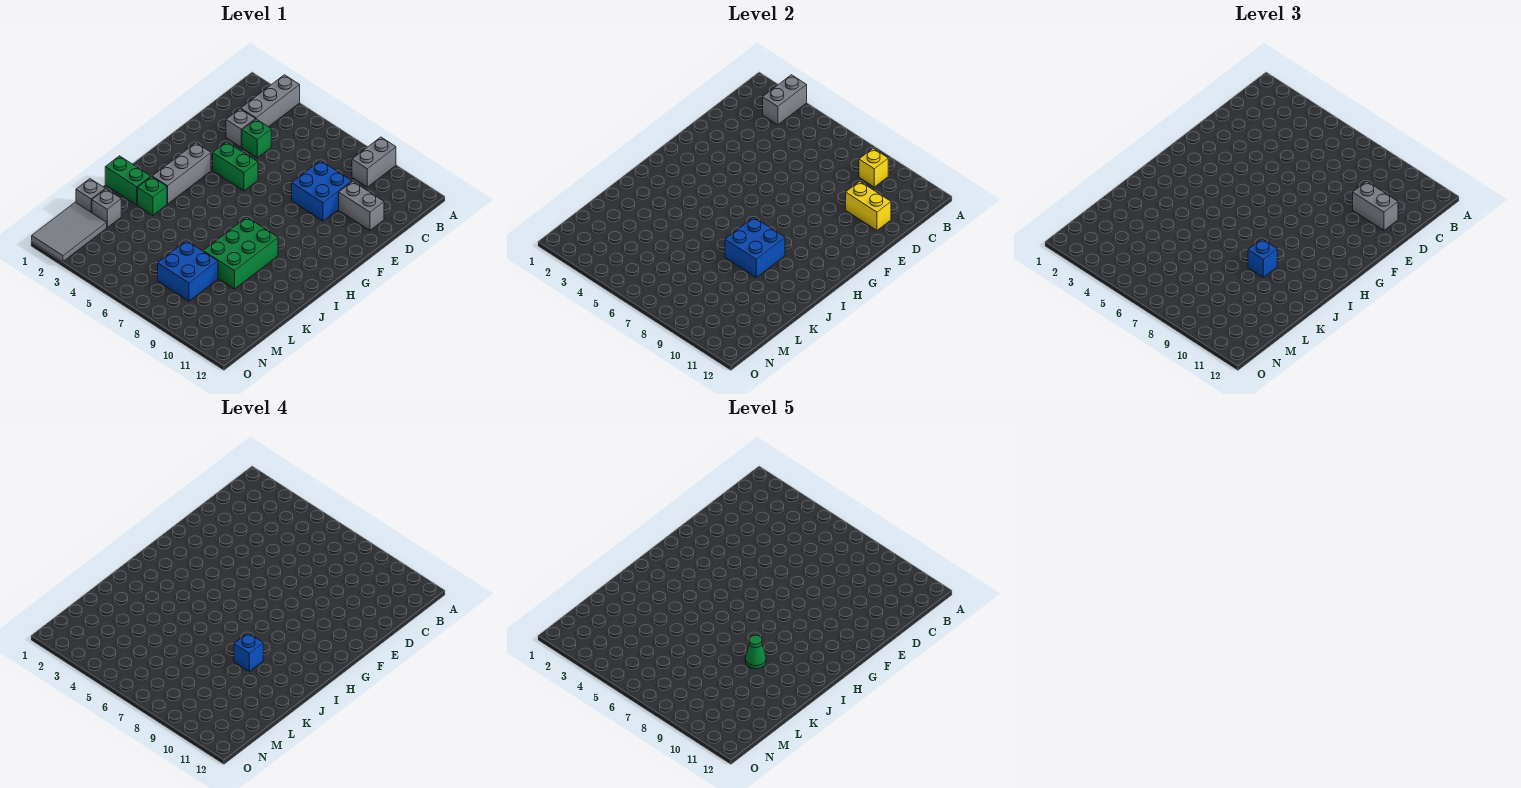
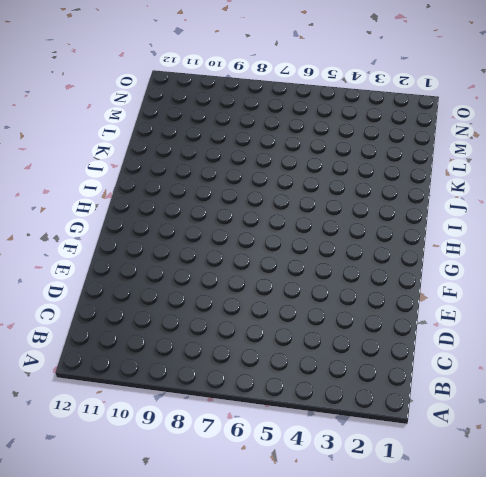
none -> grey 1x3 brick [241,75,300,127]
none -> grey 1x2 brick [352,137,396,187]
none -> grey 1x1 brick [226,109,255,147]

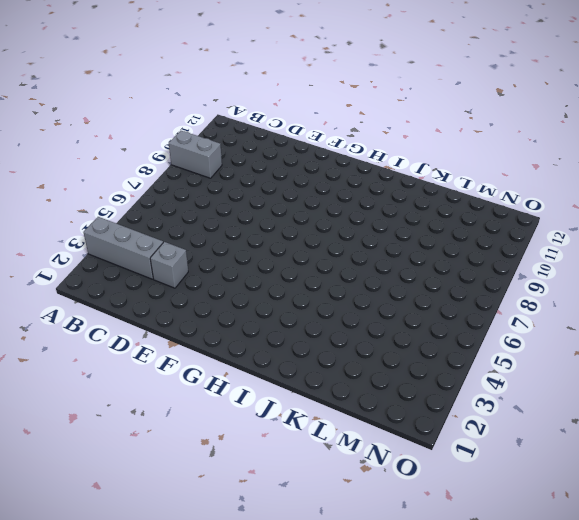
none -> green 1x1 brick [242,119,271,158]
none -> blue 2x2 brick [292,161,352,221]
none -> grey 1x2 brick [339,181,384,230]

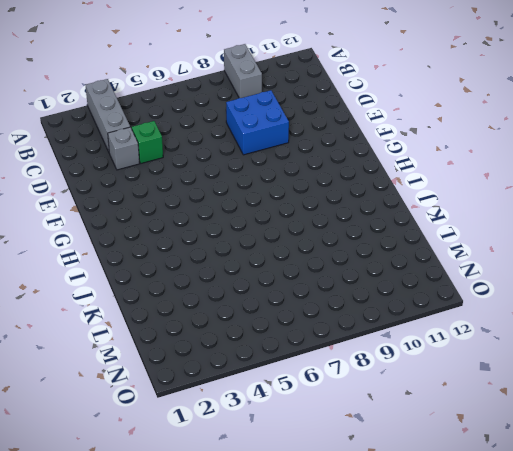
none -> grey 1x2 brick [339,181,384,230]
none -> green 1x2 brick [213,142,258,191]
none -> grey 1x3 brick [152,143,211,204]

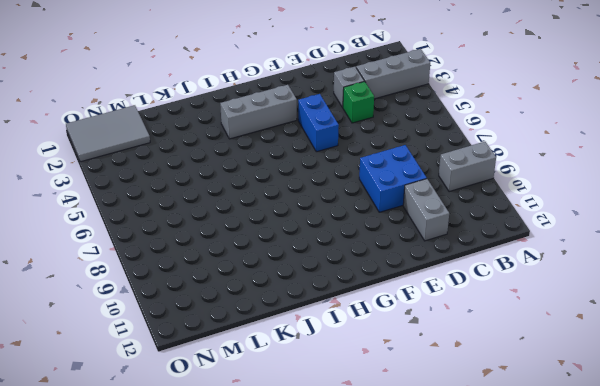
blue 1x2 brick [298,94,339,152] -> green 1x2 brick [213,142,258,191]
none -> green 2x3 brick [203,217,278,289]
none -> green 1x2 brick [105,156,151,205]
none -> green 1x1 brick [138,177,167,215]

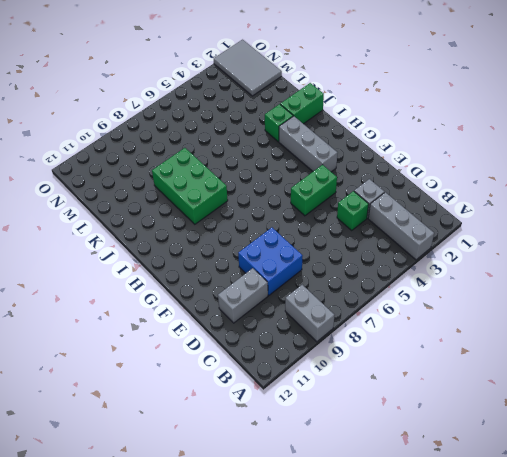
none -> grey 1x1 brick [76,179,105,213]
none -> grey 1x1 brick [92,189,121,227]
none -> blue 2x2 brick [158,241,218,301]

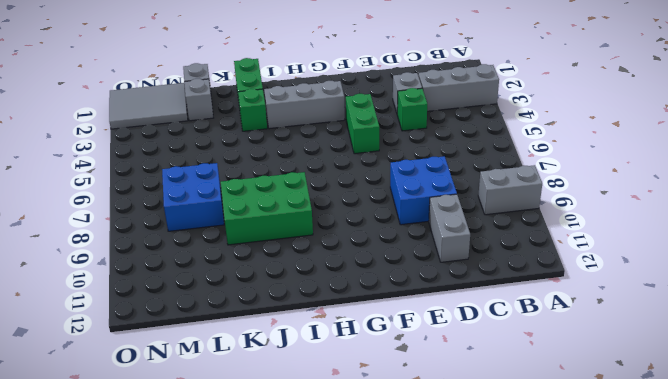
none -> grey 1x2 brick [763,75,807,125]
none -> yellow 1x1 brick [859,148,888,187]
none -> yellow 1x2 brick [846,181,891,230]

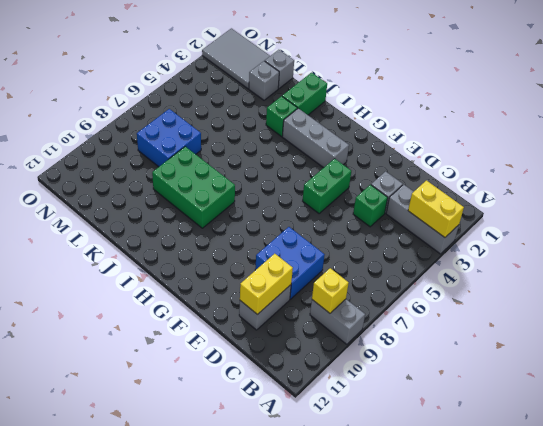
yellow 1x2 brick [408,180,464,237] -> grey 1x2 brick [763,75,807,125]
none -> blue 2x2 brick [725,217,785,277]
none -> grey 1x2 brick [1353,181,1398,230]
none -> blue 1x1 brick [1248,239,1277,277]

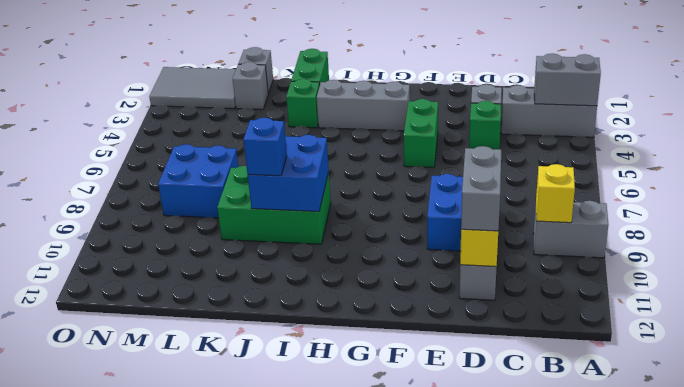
none -> blue 1x1 brick [234,633,263,671]
none -> green 1x1 cone [745,635,766,669]

